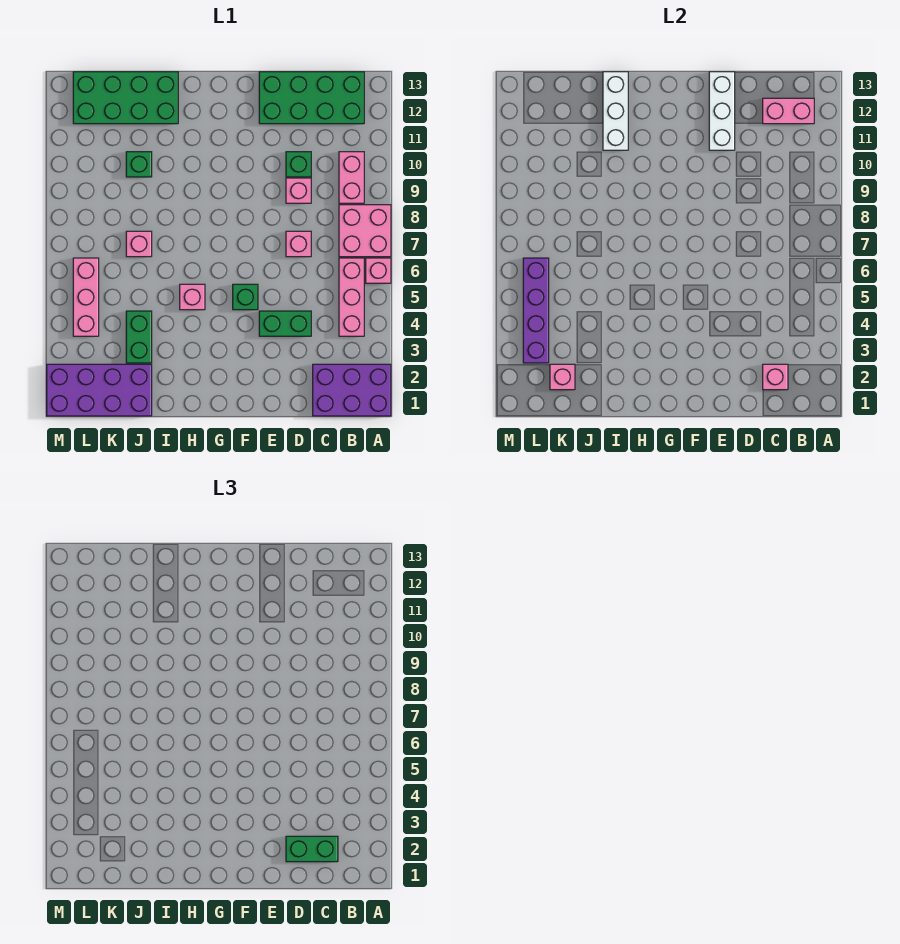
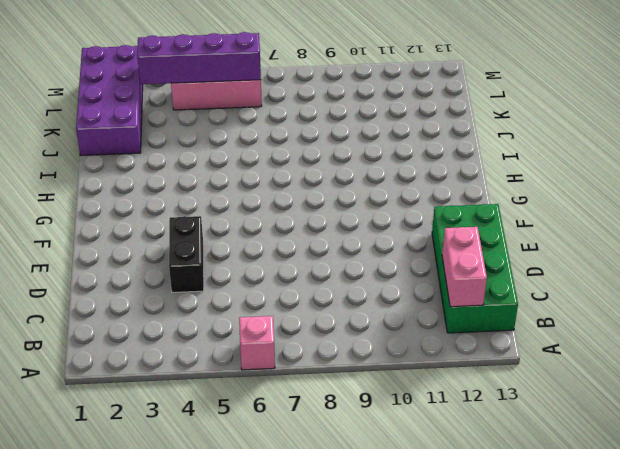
black 1x2 brick [169,216,204,293] -> green 1x2 brick [259,311,311,336]
none -> purple 2x3 brick [313,364,391,416]
none -> pink 2x2 brick [339,205,391,257]
none -> pink 1x3 brick [339,258,364,336]

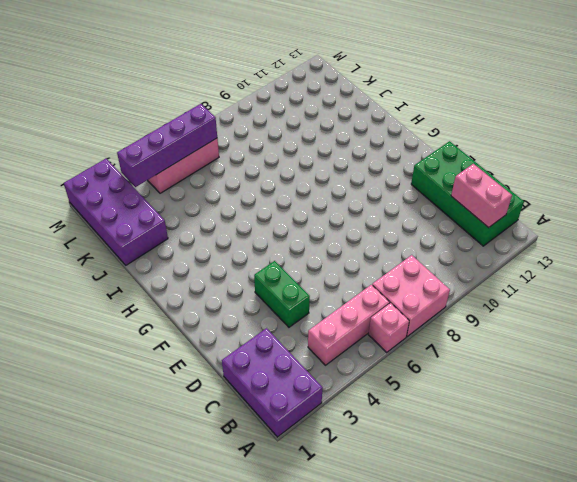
none -> pink 1x2 brick [339,152,364,203]
none -> pink 1x1 brick [286,231,311,257]
none -> pink 1x1 brick [286,178,311,203]

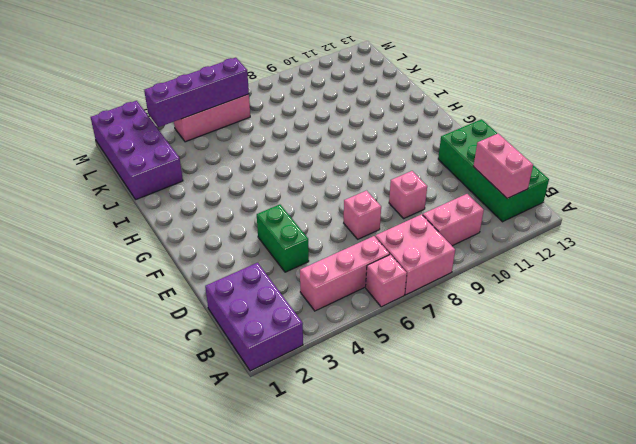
none -> green 1x1 brick [286,152,311,177]
none -> green 1x1 brick [233,284,258,310]
none -> pink 1x1 brick [180,284,205,310]

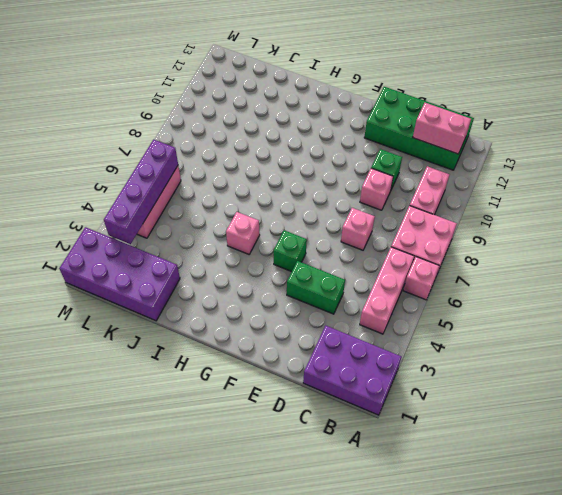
none -> green 2x4 brick [73,72,178,124]
none -> green 1x2 brick [126,311,152,363]
none -> pink 1x1 brick [126,231,152,257]

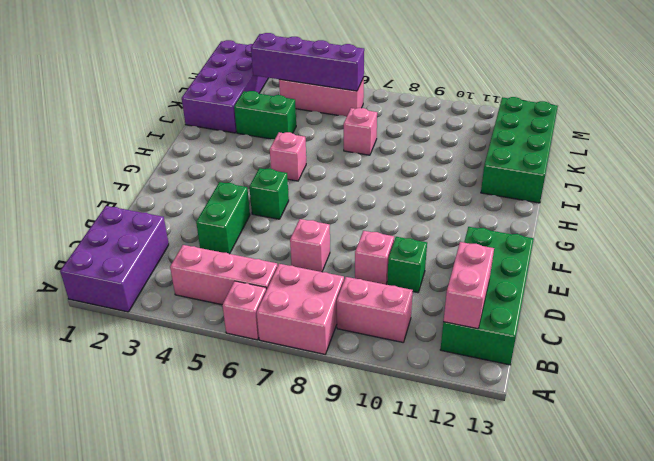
none -> green 1x1 brick [126,152,152,177]
none -> pink 1x1 brick [763,364,788,390]
none -> white 1x3 brick [709,72,735,150]

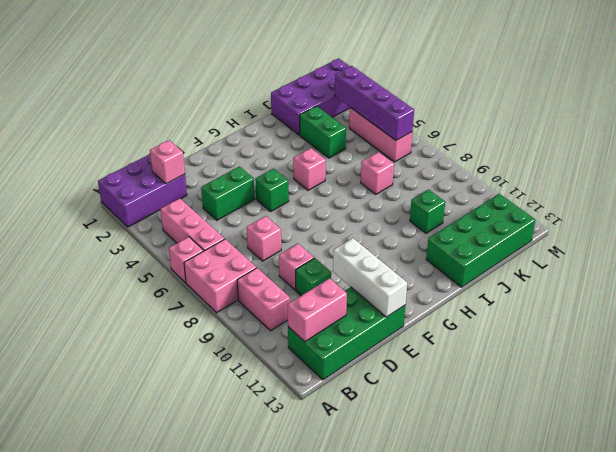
none -> white 1x3 brick [603,72,628,150]
none -> pink 1x1 brick [550,364,575,390]
none -> green 1x2 brick [286,836,338,862]

